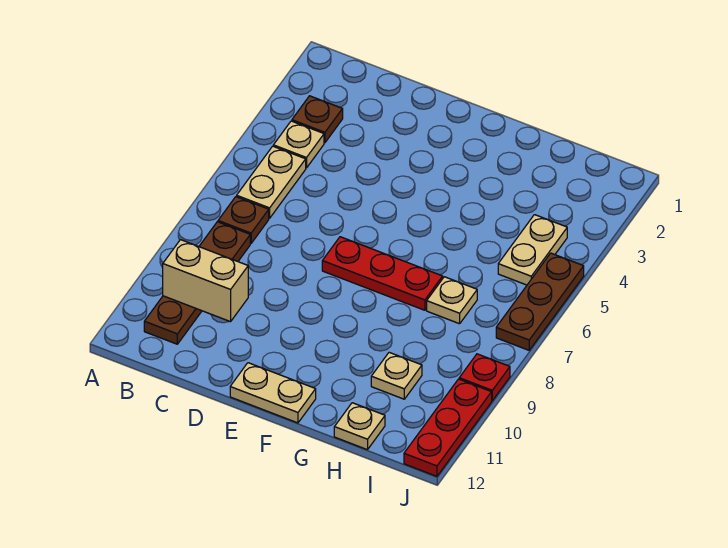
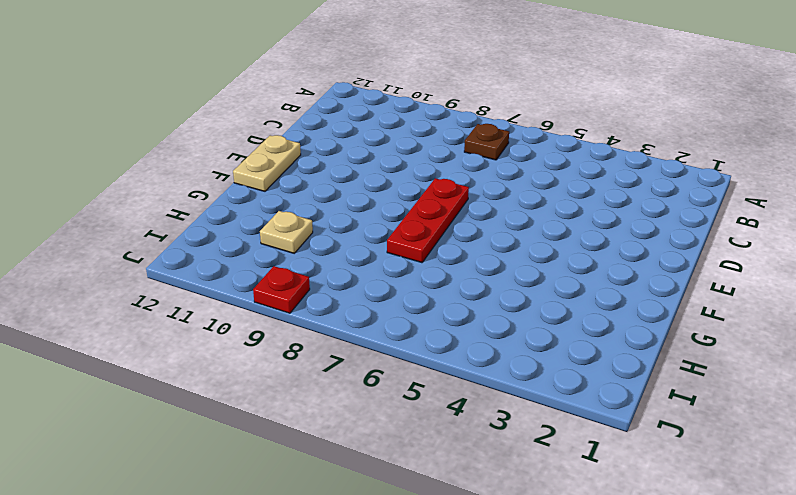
none -> brown 1x1 plate [292,96,343,143]
none -> tan 1x1 plate [273,121,324,168]
none -> tan 1x2 plate [237,146,306,218]

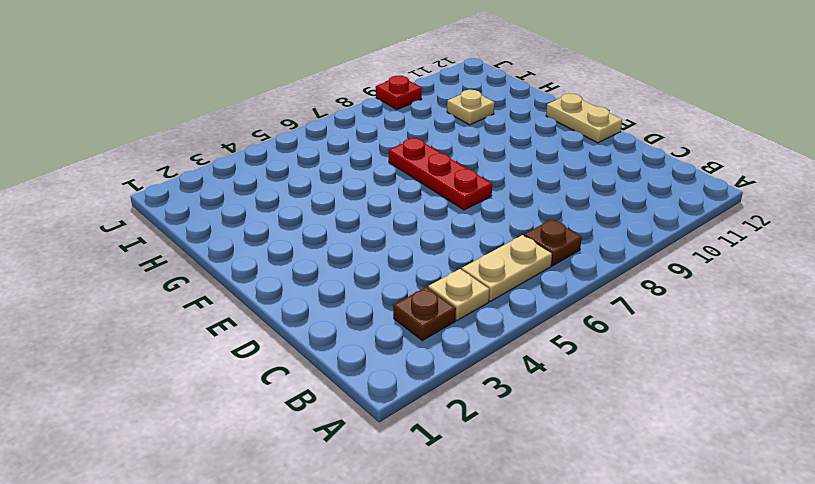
none -> brown 1x4 plate [144,222,250,344]
none -> tan 1x1 plate [427,277,477,324]
none -> tan 1x1 plate [334,403,385,450]

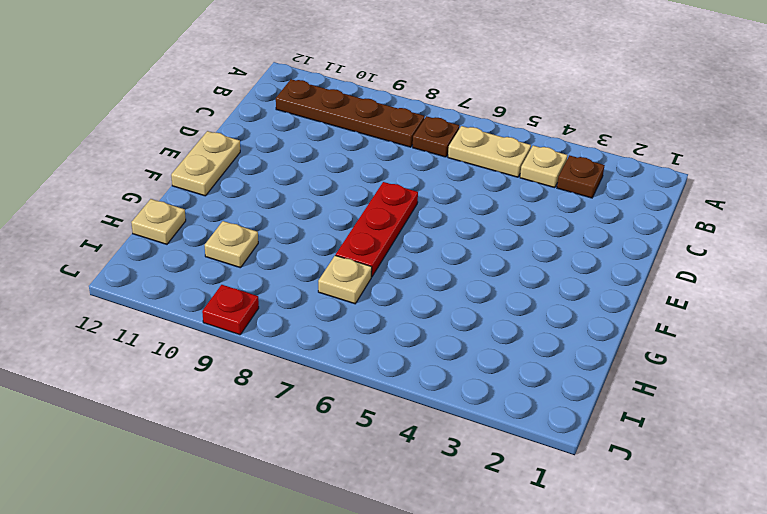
none -> tan 1x2 plate [498,215,567,285]
none -> brown 1x3 plate [496,253,584,350]
none -> red 1x3 plate [404,379,492,476]

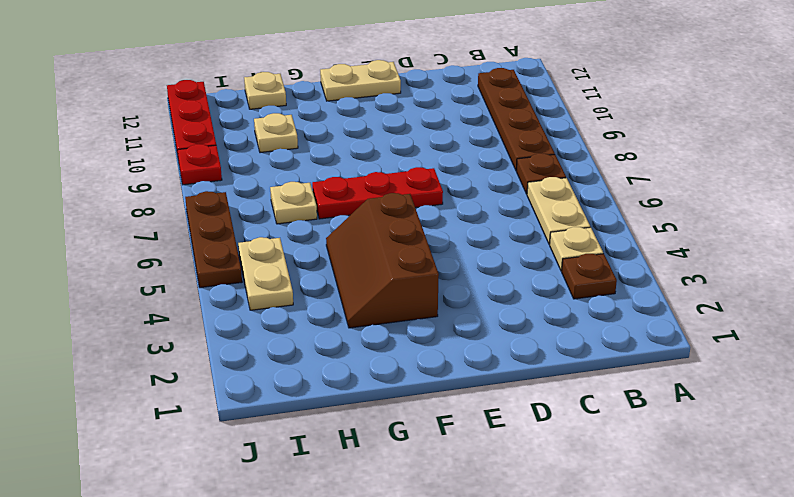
brown 2x3 slope [326,193,439,328] -> none
none -> tan 1x2 brick [163,240,248,322]

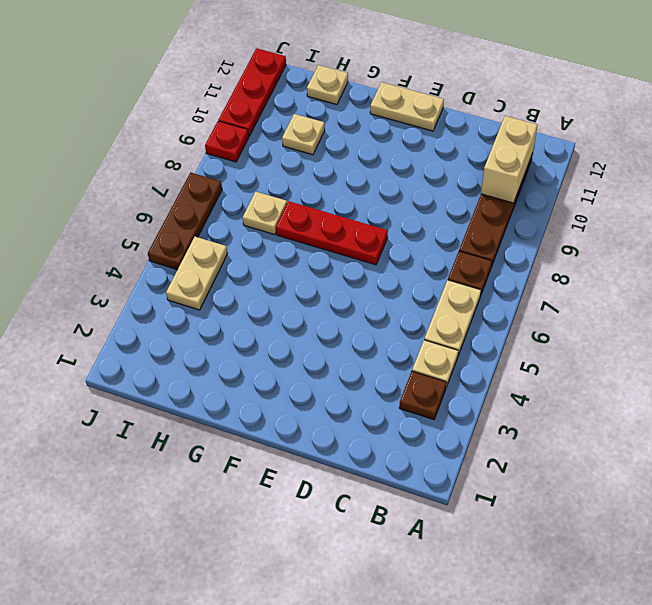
tan 1x2 brick [481,116,537,203] -> tan 1x2 brick turned to [163,240,248,322]

